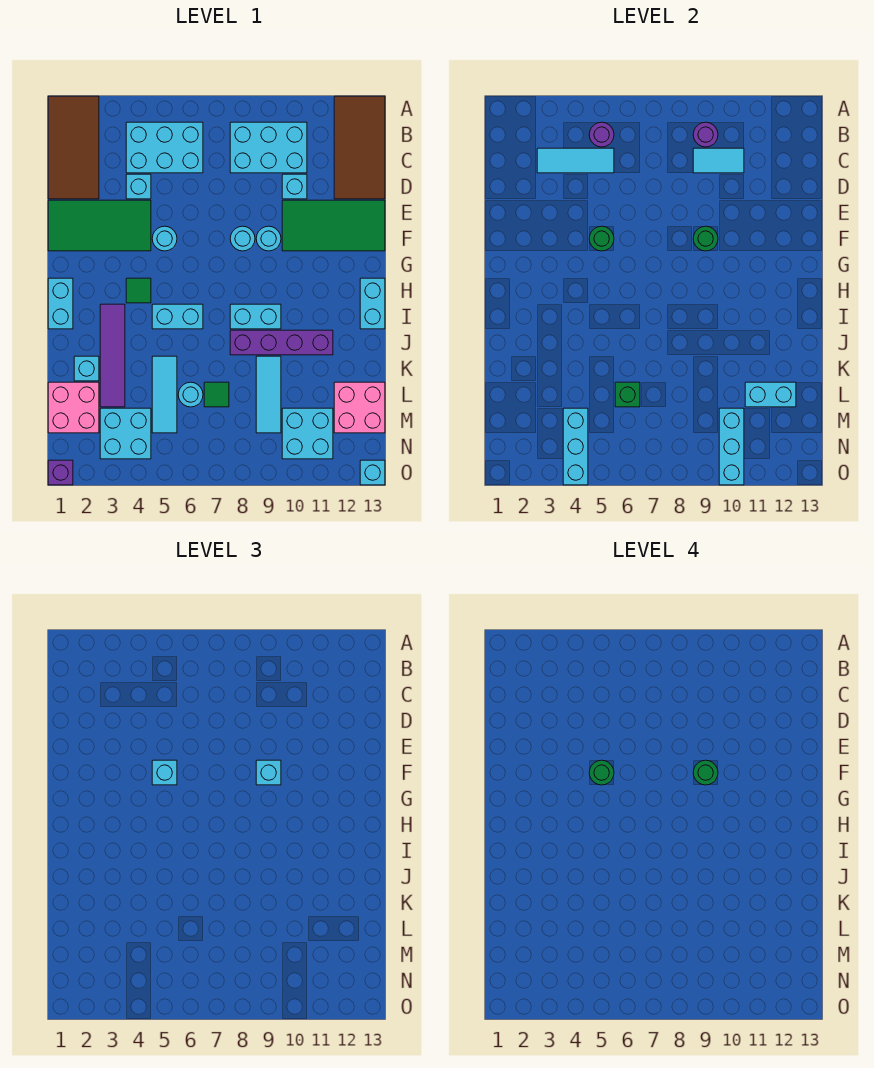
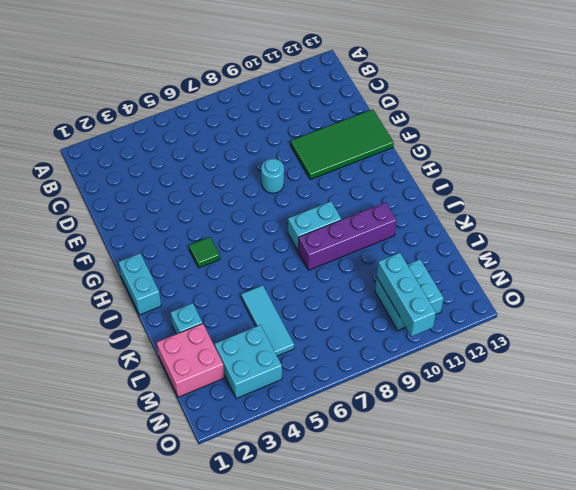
none -> brown 2x4 tile [48,96,99,199]
none -> brown 2x4 tile [334,96,385,199]
none -> cyan 2x3 brick [126,122,203,173]
none -> cyan 2x3 brick [230,122,307,173]

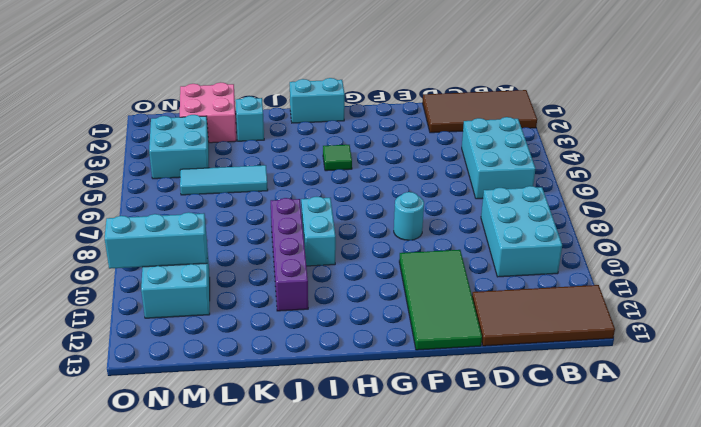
none -> cyan 1x1 brick [126,174,151,199]
none -> cyan 1x1 brick [282,174,307,199]
none -> green 2x4 tile [48,200,151,251]
none -> cyan 1x1 round brick [152,226,177,251]

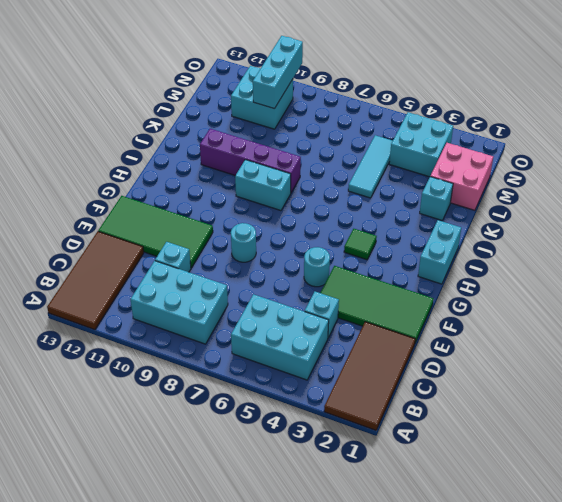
none -> cyan 1x1 round brick [256,226,281,251]
none -> cyan 1x2 brick [360,278,385,329]
none -> purple 1x4 tile [100,304,125,407]
none -> cyan 1x2 brick [152,304,203,329]

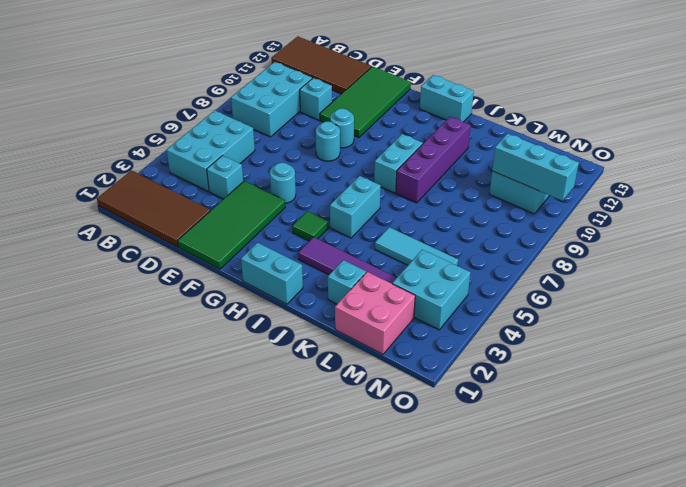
none -> cyan 1x3 tile [256,356,281,433]
none -> cyan 1x1 round brick [178,382,203,407]
none -> green 1x1 tile [204,382,229,407]
none -> pink 2x2 brick [334,382,385,433]

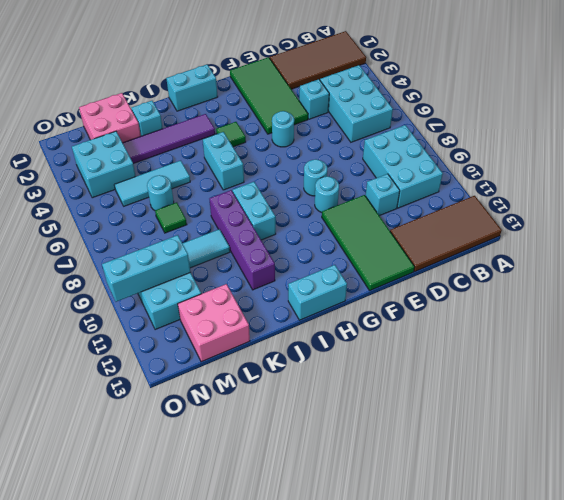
none -> purple 1x1 brick [48,460,73,485]
none -> cyan 1x1 brick [360,460,385,485]
none -> purple 1x1 round brick [589,122,614,147]
none -> purple 1x1 round brick [693,122,718,147]

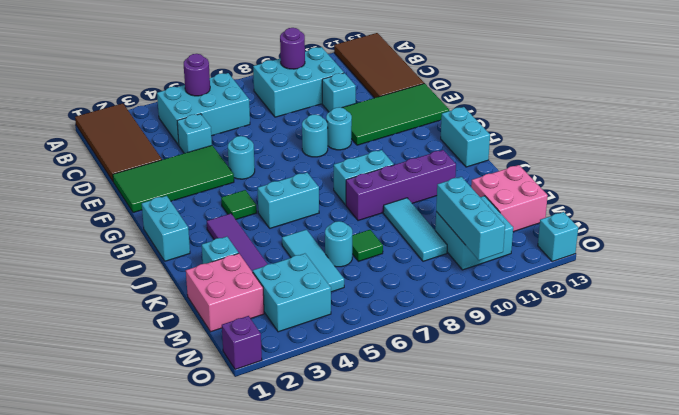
none -> cyan 1x3 tile [537,148,614,173]
none -> cyan 1x2 tile [693,148,744,173]
none -> green 1x1 round brick [589,226,614,251]
none -> green 1x1 round brick [693,226,718,251]

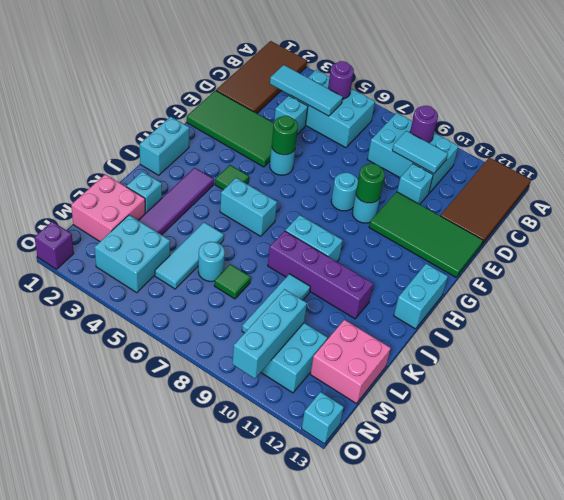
none -> green 1x1 brick [615,382,640,407]
none -> cyan 1x2 brick [745,382,796,407]
none -> cyan 1x3 brick [563,408,588,485]
none -> cyan 1x1 brick [152,760,177,785]

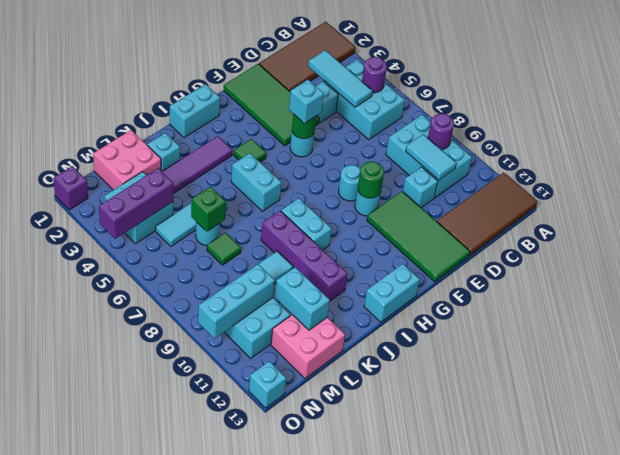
purple 1x3 brick [99,168,174,239] -> cyan 1x3 brick [563,408,588,485]
none -> cyan 1x1 brick [256,760,281,785]
none -> green 1x1 round brick [589,760,614,785]
none -> green 1x1 round brick [693,760,718,785]

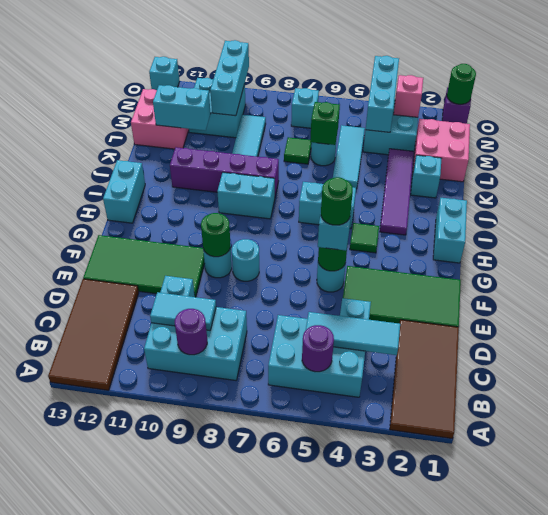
pink 1x1 brick [394,75,423,117] -> none
cyan 1x1 brick [291,88,319,128] -> cyan 1x1 brick moved to [256,760,281,785]
green 1x1 round brick [447,64,476,104] -> green 1x1 round brick moved to [693,760,718,785]

